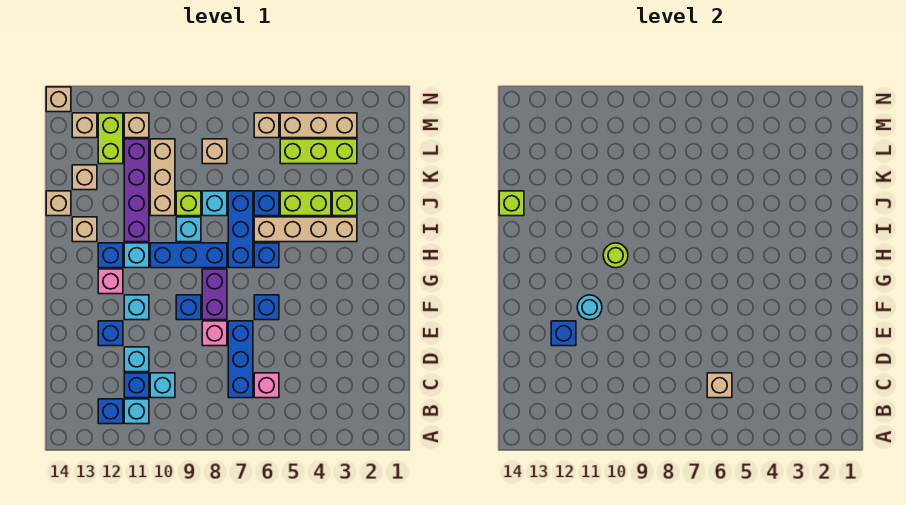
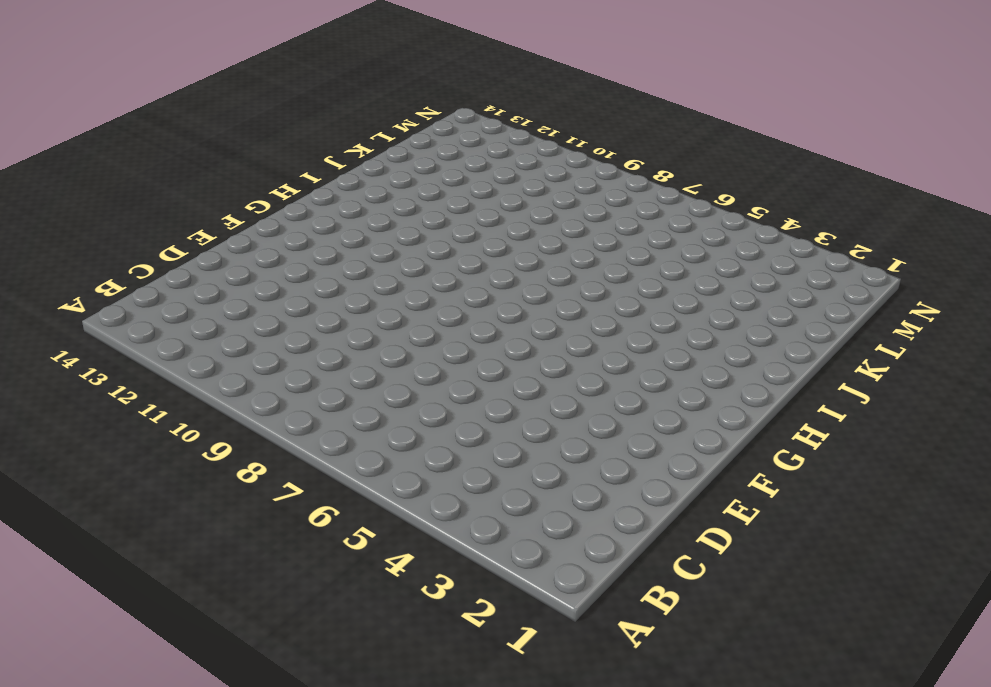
none -> cyan 1x1 brick [124,399,149,424]
none -> blue 1x1 brick [98,399,123,424]
none -> pink 1x1 brick [254,373,279,398]
none -> blue 1x3 brick [228,321,253,398]

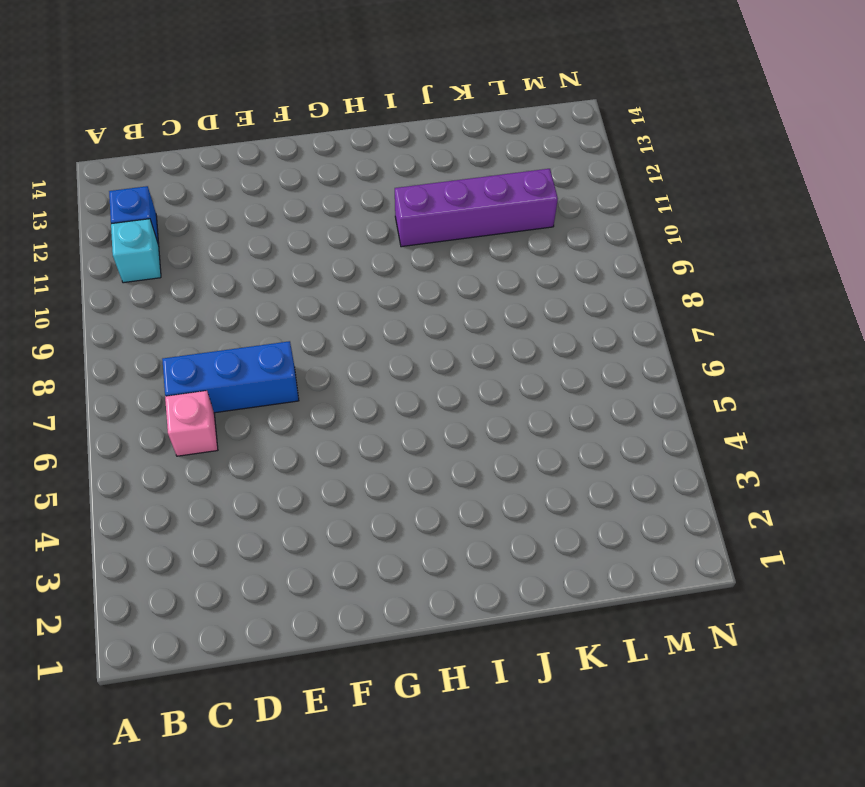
none -> cyan 1x1 brick [150,373,175,398]
none -> blue 1x1 brick [124,373,149,398]
none -> cyan 1x1 brick [124,347,149,372]
none -> pink 1x1 brick [202,321,227,346]

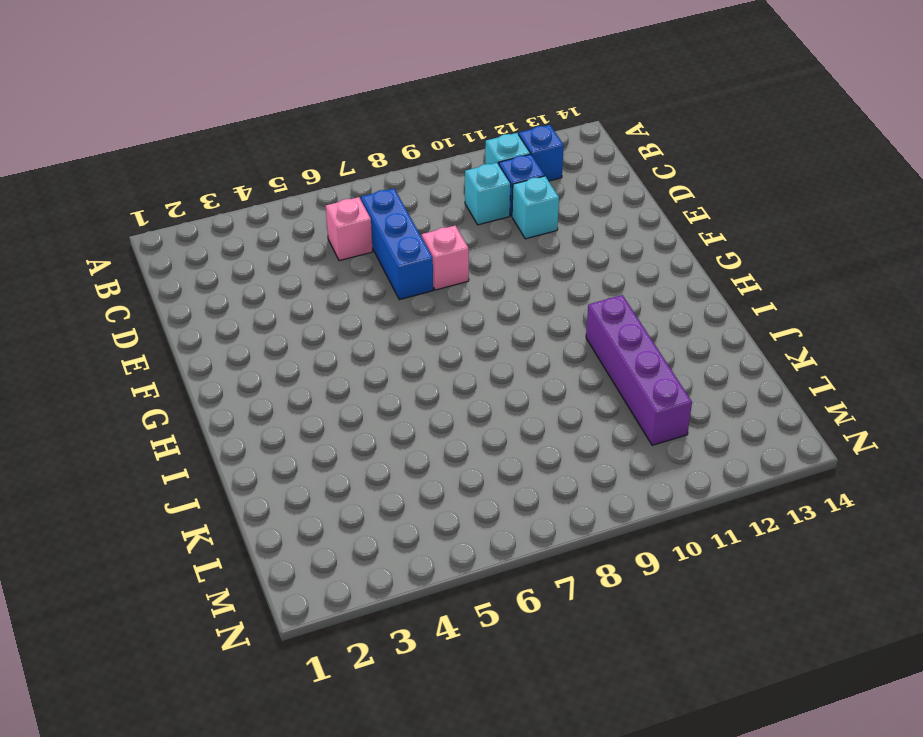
none -> blue 1x1 brick [98,321,123,346]
none -> blue 1x1 brick [254,295,279,320]
none -> purple 1x2 brick [202,269,227,320]
none -> blue 1x1 brick [176,295,201,320]

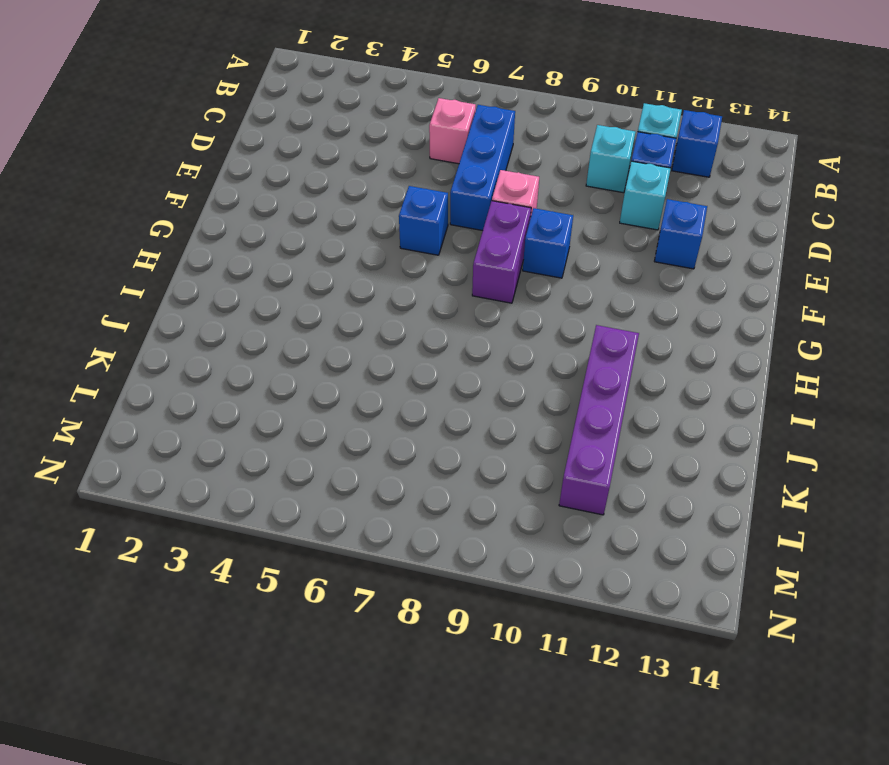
none -> cyan 1x1 brick [124,295,149,320]
none -> pink 1x1 brick [98,269,123,294]
none -> blue 1x1 brick [254,243,279,268]
none -> blue 1x3 brick [228,191,253,268]

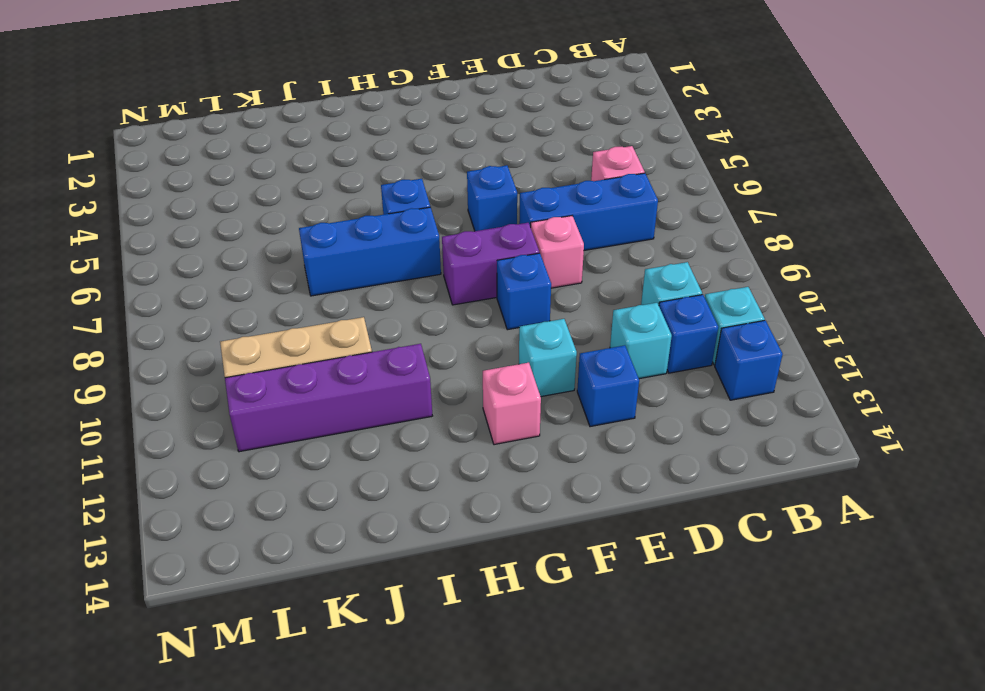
none -> blue 1x3 brick [150,243,227,268]
none -> cyan 1x1 brick [124,243,149,268]
none -> blue 1x1 brick [98,243,123,268]
none -> tan 1x4 brick [254,217,357,242]

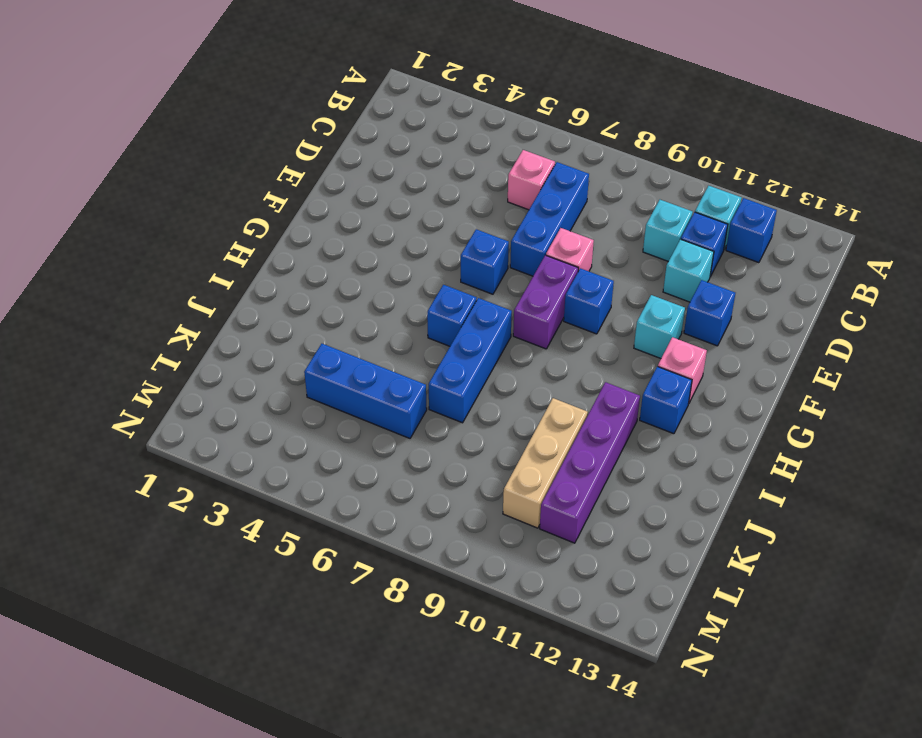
blue 1x3 brick [304,344,427,438] -> blue 1x3 brick moved to [150,243,227,268]
none -> cyan 1x1 brick [124,243,149,268]
none -> tan 1x4 brick [254,217,357,242]
none -> cyan 1x1 brick [176,217,201,242]
none -> tan 1x1 brick [72,217,97,242]

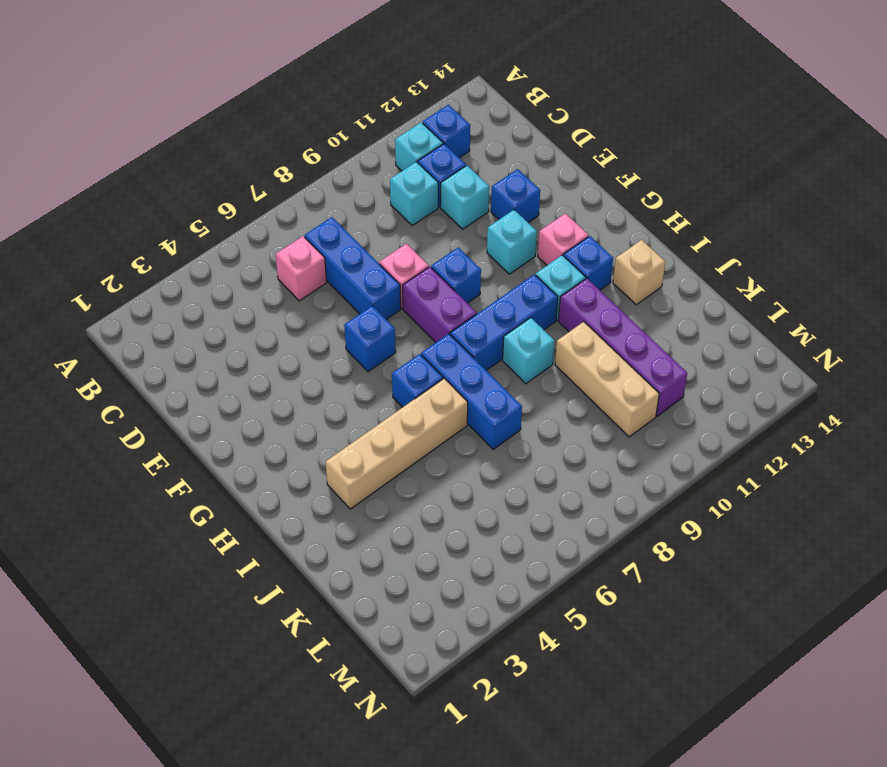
none -> lime 1x1 brick [332,191,357,216]
none -> lime 1x2 brick [280,191,331,216]
none -> blue 1x1 brick [254,191,279,216]
none -> cyan 1x1 brick [202,191,227,216]

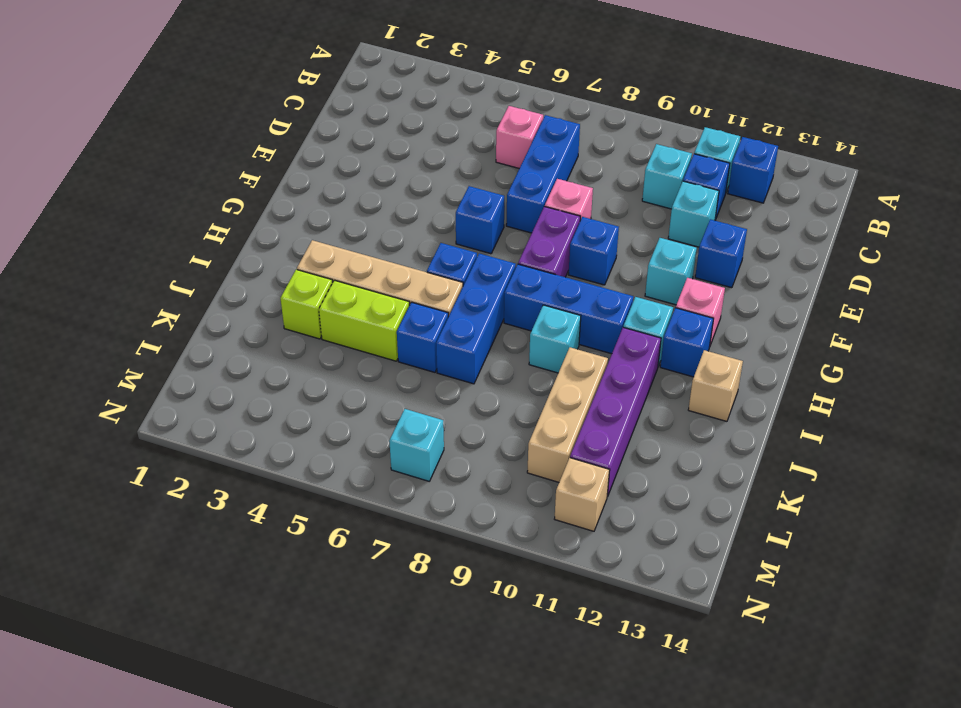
cyan 1x1 brick [389,409,444,481] -> cyan 1x1 brick moved to [202,191,227,216]
none -> lime 1x1 brick [176,191,201,216]
none -> tan 1x1 brick [46,191,71,216]
none -> tan 1x1 brick [72,165,97,190]
none -> lime 1x3 brick [280,139,357,164]

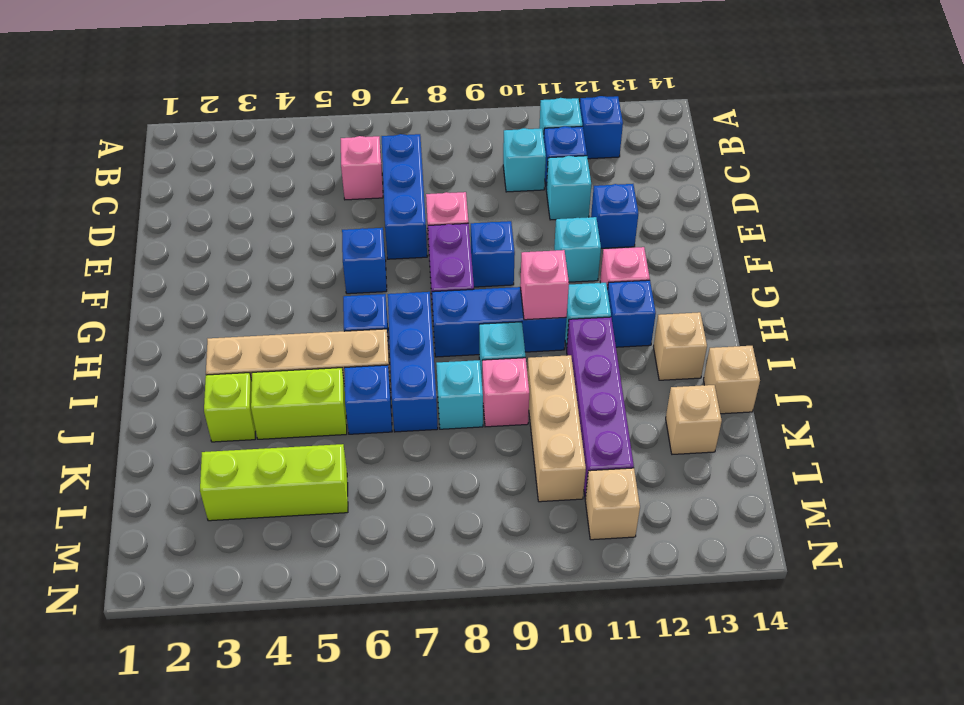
pink 1x1 brick [520,250,569,320] -> lime 1x1 round brick [603,243,628,268]
pink 1x1 brick [482,358,529,427] -> lime 1x1 brick [176,191,201,216]
none -> tan 1x1 brick [202,139,227,164]
none -> lime 1x2 brick [98,113,123,164]
none -> tan 1x3 brick [280,113,357,138]
none -> tan 1x1 brick [254,113,279,138]

